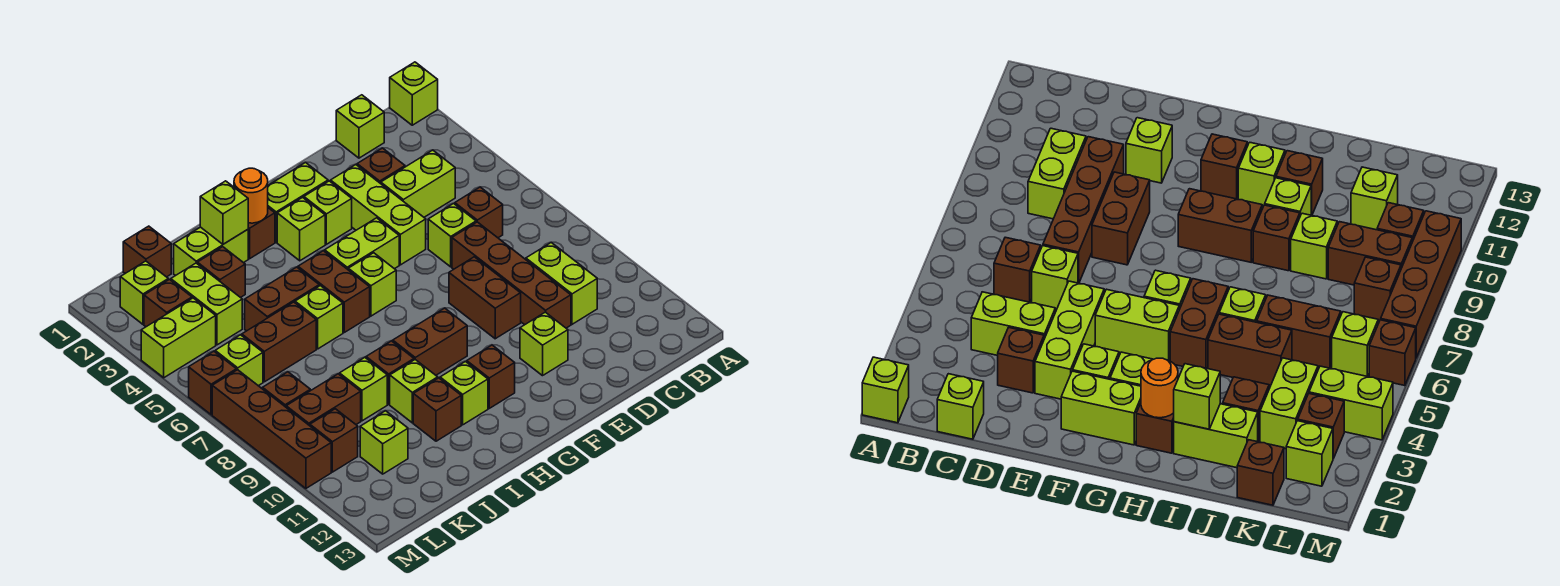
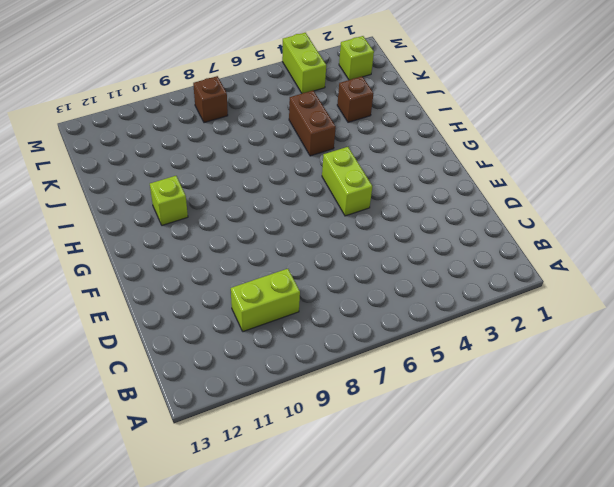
none -> lime 1x1 brick [390,62,438,125]
none -> lime 1x1 brick [336,95,384,158]
none -> lime 1x2 brick [381,150,455,217]
none -> brown 1x1 brick [455,187,503,238]

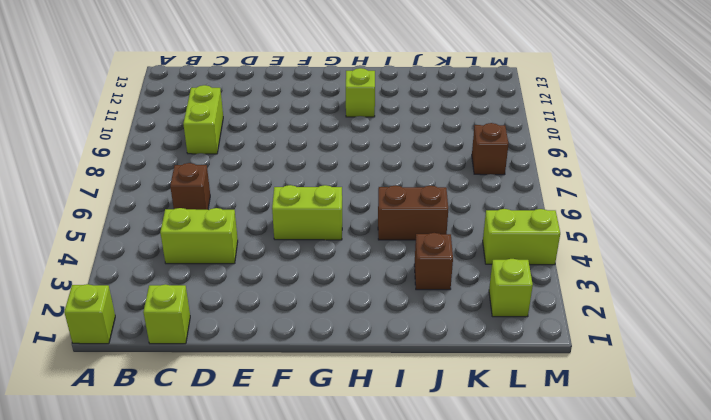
none -> brown 1x1 brick [357,148,405,184]
none -> lime 1x1 brick [428,203,476,267]
none -> brown 1x4 brick [452,222,571,328]
none -> lime 1x3 brick [331,165,426,265]

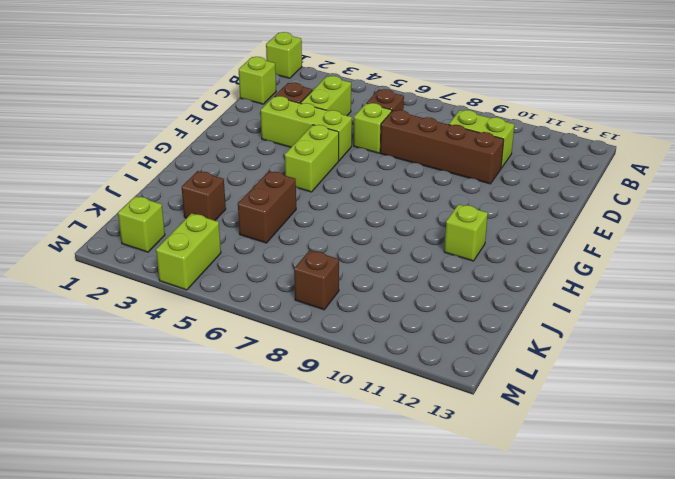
none -> brown 1x2 brick [449,257,521,339]
none -> lime 1x1 brick [520,312,568,376]
none -> lime 1x2 brick [268,162,328,242]
none -> lime 1x1 brick [304,181,352,244]

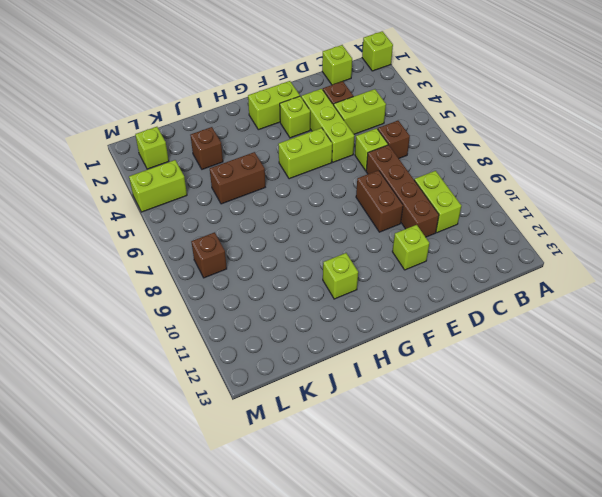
none -> lime 1x1 brick [277,197,325,261]
none -> lime 1x1 brick [348,253,396,316]
none -> brown 1x2 brick [393,308,467,375]
none -> brown 1x1 brick [467,345,515,408]

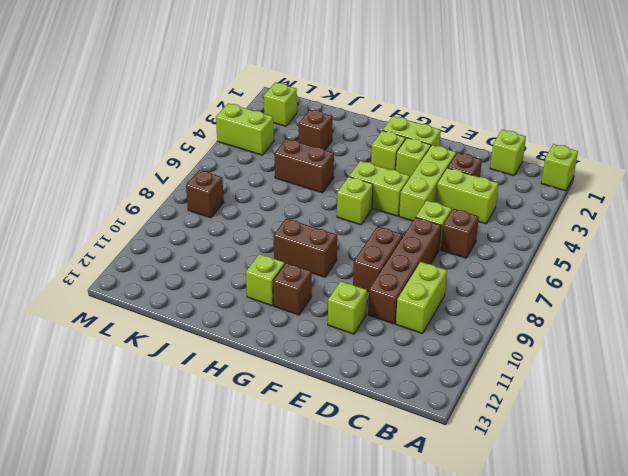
none -> brown 1x1 brick [248,208,275,259]
none -> brown 1x2 brick [298,251,370,332]
none -> lime 1x2 brick [174,227,248,276]
none -> lime 1x1 brick [295,286,343,349]

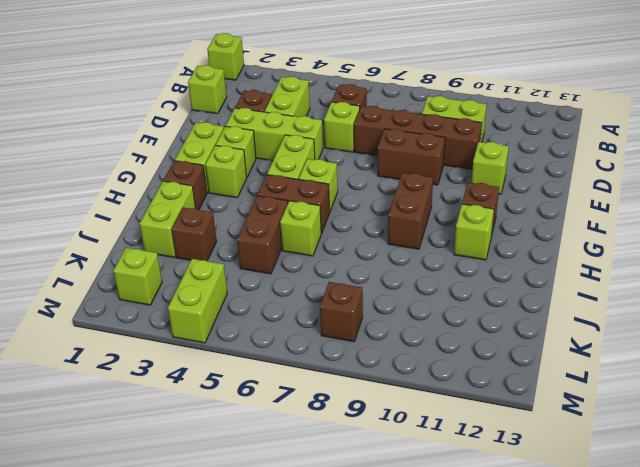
none -> brown 1x1 brick [366,341,414,404]
none -> lime 1x1 brick [390,360,438,423]
none -> brown 1x1 brick [413,378,461,441]
none -> brown 1x2 brick [242,302,316,382]

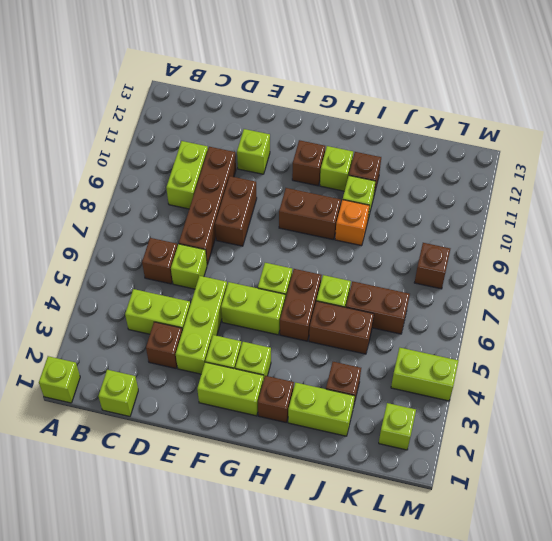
orange 1x1 brick [335,200,370,246] -> brown 1x1 brick [366,341,414,404]
none -> lime 1x1 brick [340,358,387,421]
none -> brown 1x1 brick [123,226,171,277]
none -> lime 1x2 brick [171,263,242,345]
none -> brown 1x2 brick [286,374,361,426]

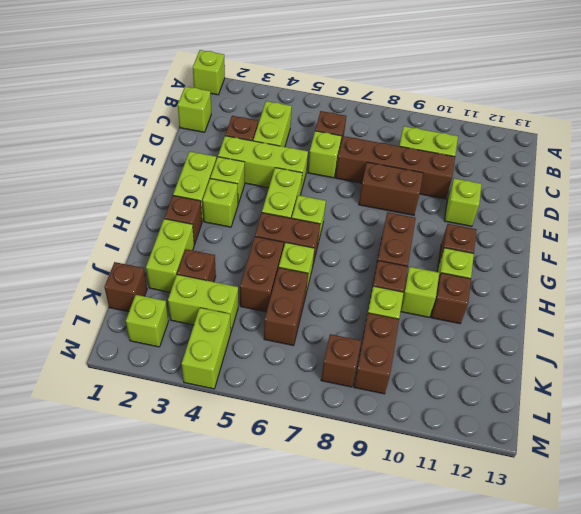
none -> lime 1x1 brick [360,411,408,474]
none -> brown 1x1 brick [144,279,192,327]
none -> lime 1x1 brick [215,335,263,386]
none -> brown 1x1 brick [310,409,358,472]

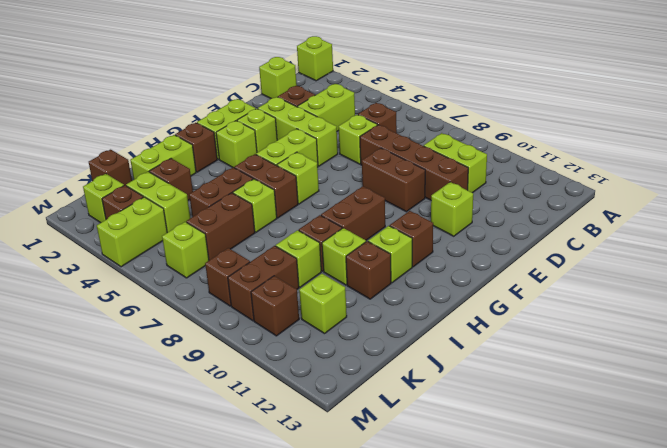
none -> brown 1x1 brick [189,351,236,415]
none -> brown 1x4 brick [212,370,331,488]
none -> orange 1x1 round brick [234,168,268,223]
none -> lime 1x1 brick [200,181,248,244]

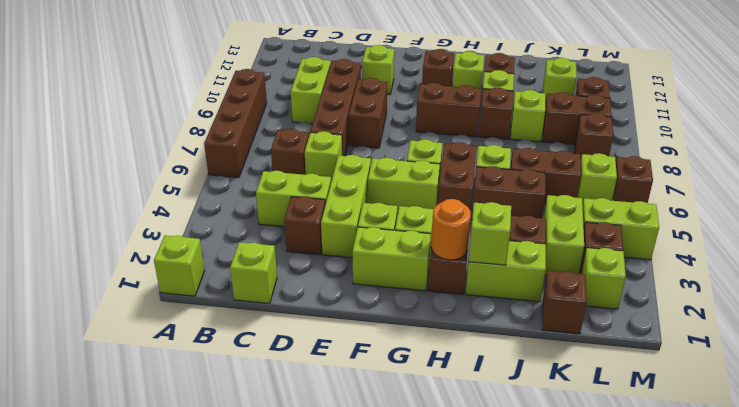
brown 1x4 brick [204,69,267,177] -> brown 1x4 brick moved to [212,370,331,488]

